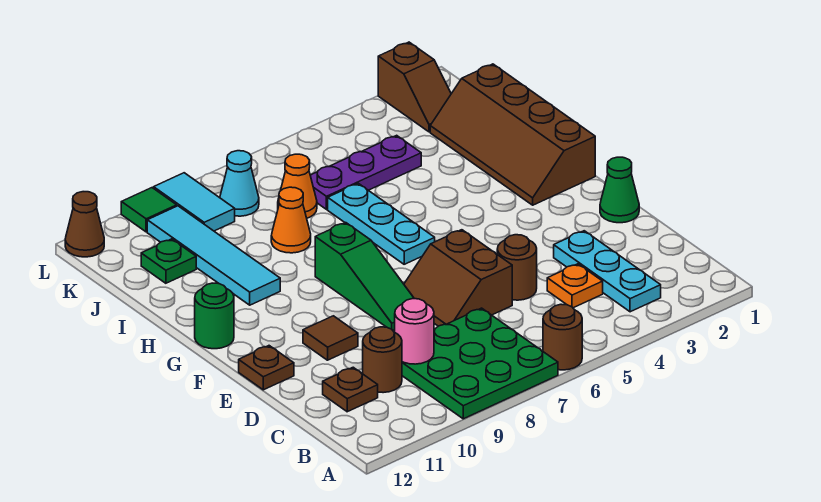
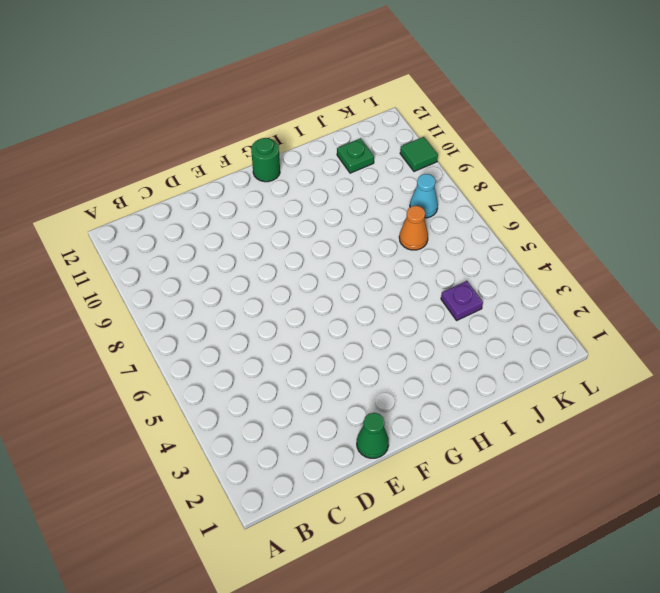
purple 1x1 plate [441,281,483,320] -> purple 1x3 plate [310,135,421,209]
none -> brown 1x1 round brick [543,304,582,370]
none -> green 3x3 plate [402,308,558,419]
none -> cyan 1x3 plate [554,231,661,312]

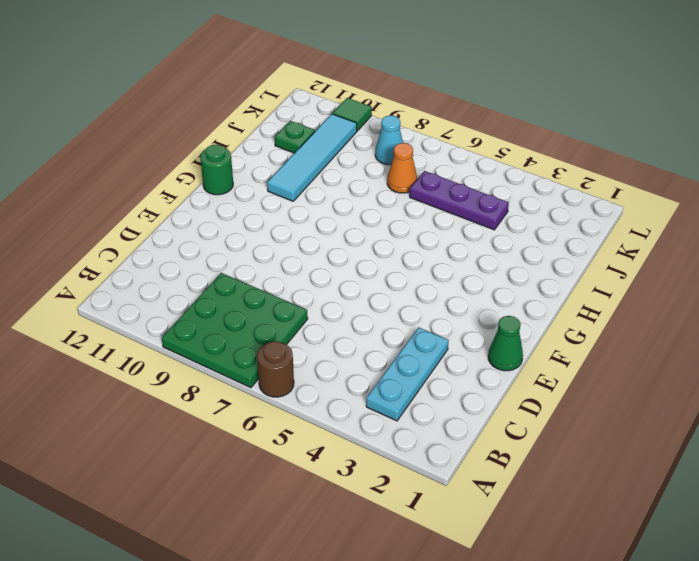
none -> orange 1x1 plate [547,264,603,308]
none -> brown 1x1 round brick [363,327,402,393]
none -> brown 1x1 plate [323,367,378,412]

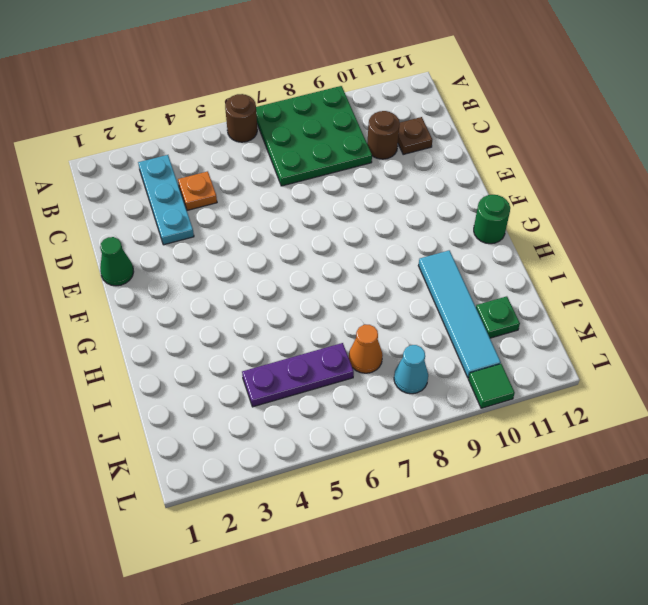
none -> brown 1x1 round brick [497,235,537,300]
none -> brown 2x2 slope [404,230,512,326]
none -> green 1x3 slope [315,223,414,330]

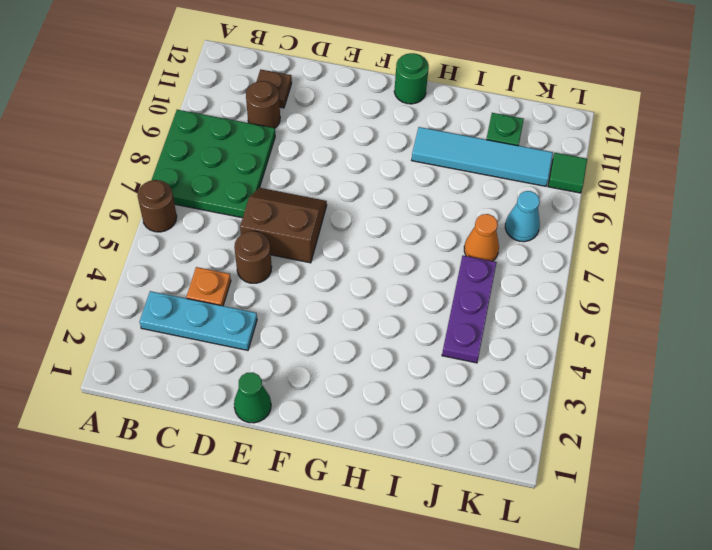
none -> green 1x3 slope [315,223,414,330]
none -> brown 1x1 tile [303,316,358,360]
none -> brown 1x1 plate [239,346,294,390]

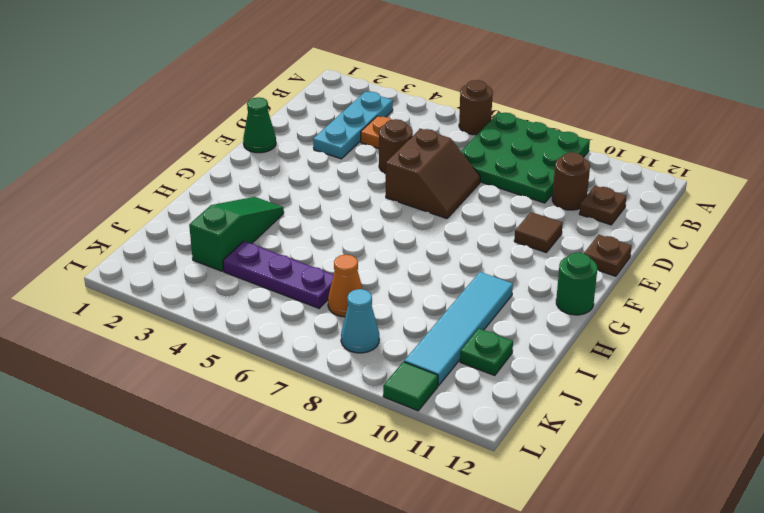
green 1x3 slope [189,197,284,271] -> green 1x3 slope moved to [315,223,414,330]
none -> brown 2x4 slope [430,64,595,205]
none -> cyan 1x3 plate [328,183,435,264]
none -> orange 1x1 cone [271,187,311,253]

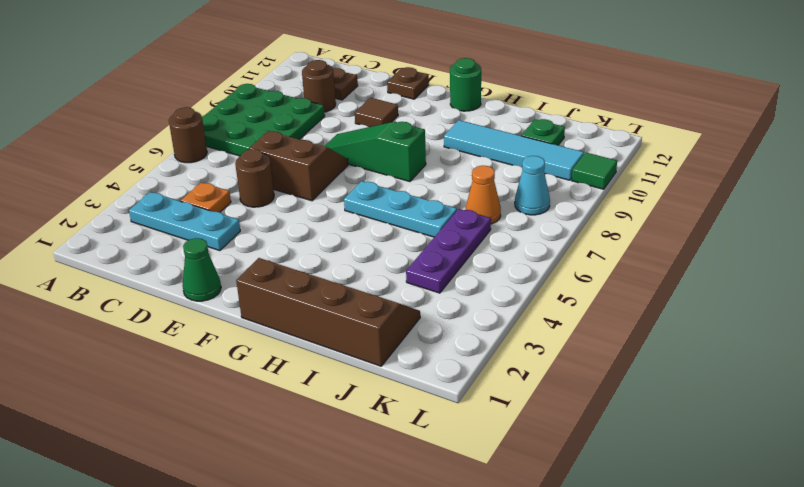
none -> orange 1x1 cone [271,187,311,253]
none -> brown 1x2 slope [378,42,451,132]
none -> cyan 1x2 tile [154,173,235,231]

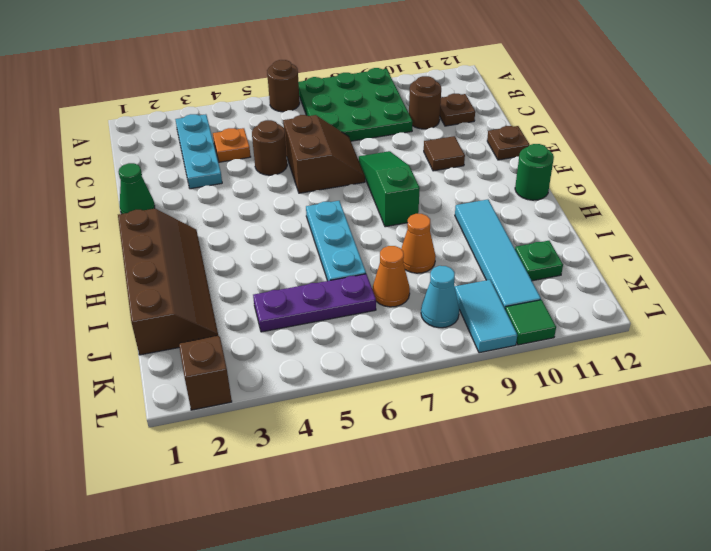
none -> brown 1x1 cone [65,192,104,257]
none -> pink 1x1 round brick [395,299,434,364]

